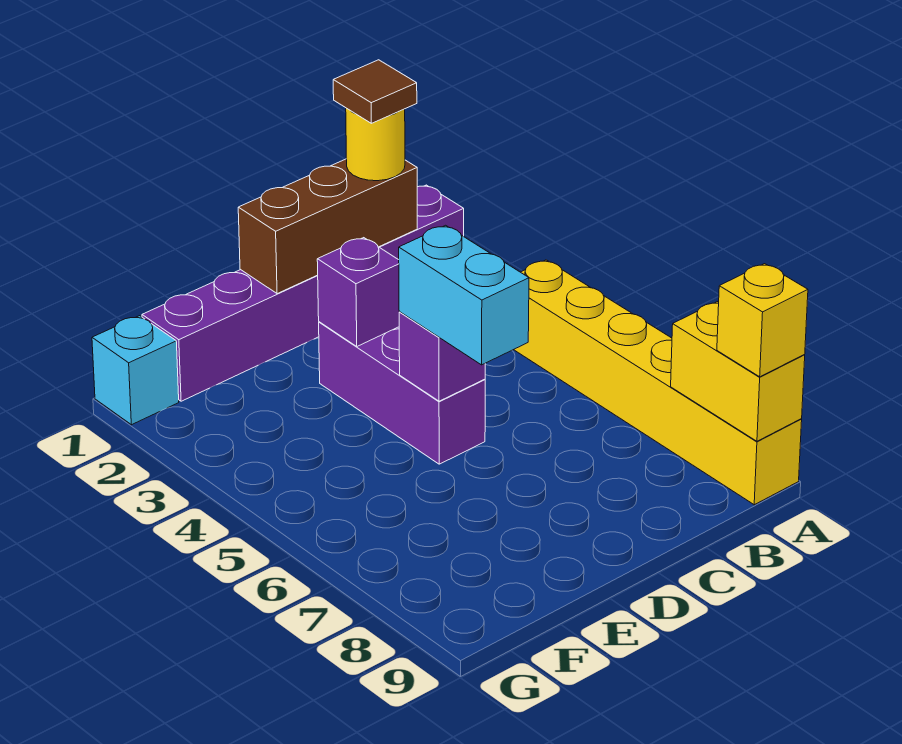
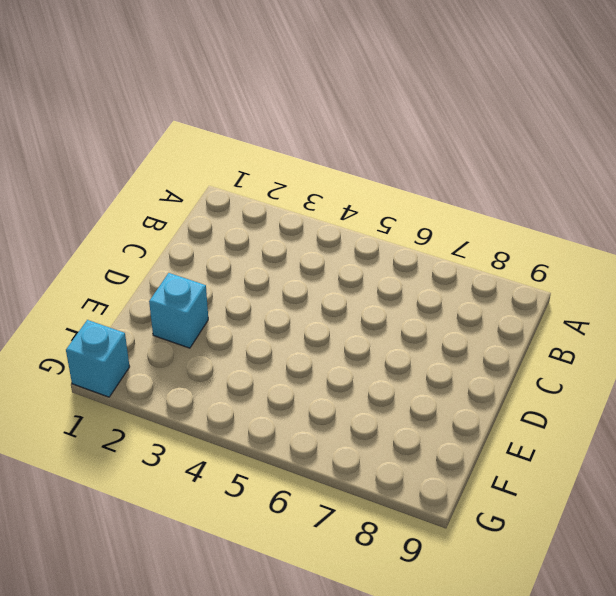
cyan 1x1 brick [149,273,208,348] -> none
none -> purple 1x6 brick [142,185,464,401]
none -> yellow 1x6 brick [514,260,802,505]
none -> purple 1x3 brick [319,322,485,464]

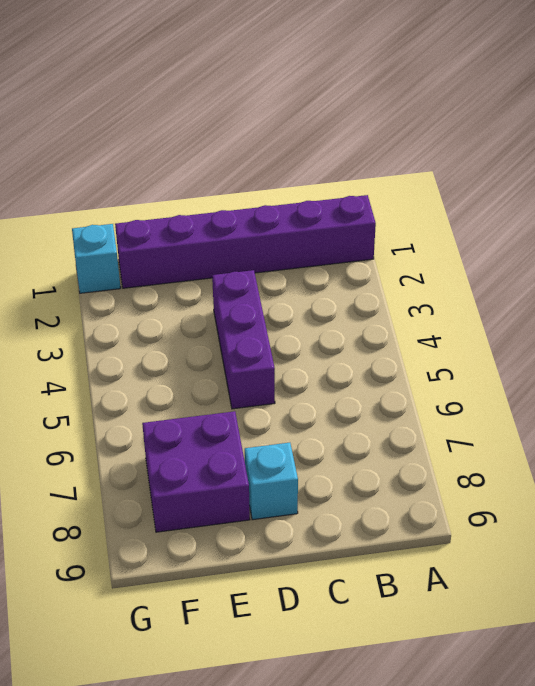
cyan 1x1 brick [245,443,298,520] -> none
purple 2x2 brick [142,411,250,532] -> none
none -> yellow 1x6 brick [514,260,802,505]
none -> yellow 1x2 brick [671,302,805,441]
none -> brown 1x3 brick [238,159,417,294]

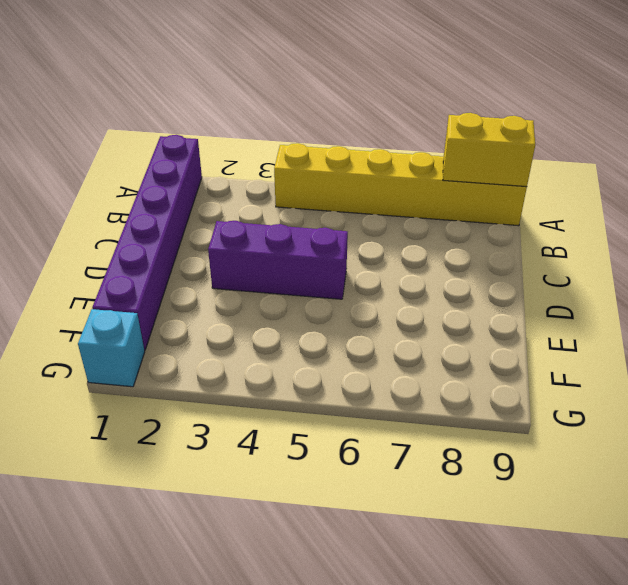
none -> brown 1x3 brick [238,159,417,294]
none -> purple 1x1 brick [317,238,399,347]
none -> purple 1x1 brick [399,312,485,401]

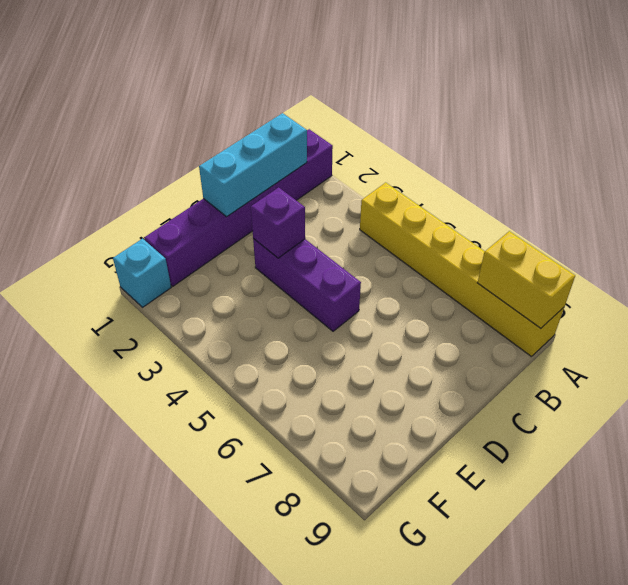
cyan 1x3 brick [199,113,307,217] -> brown 1x3 brick [238,159,417,294]
none -> purple 1x1 brick [399,312,485,401]
none -> yellow 1x1 brick [717,264,808,377]
none -> yellow 1x1 round brick [346,108,405,181]

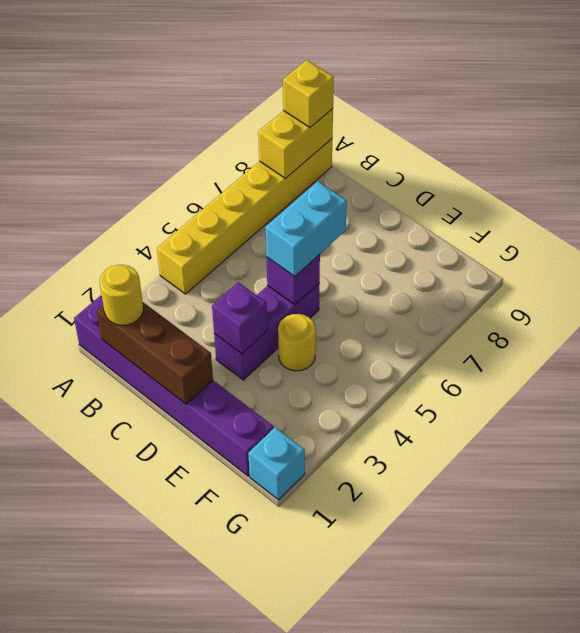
yellow 1x1 round brick [278,314,316,371] -> none
none -> brown 1x1 tile [333,60,417,123]

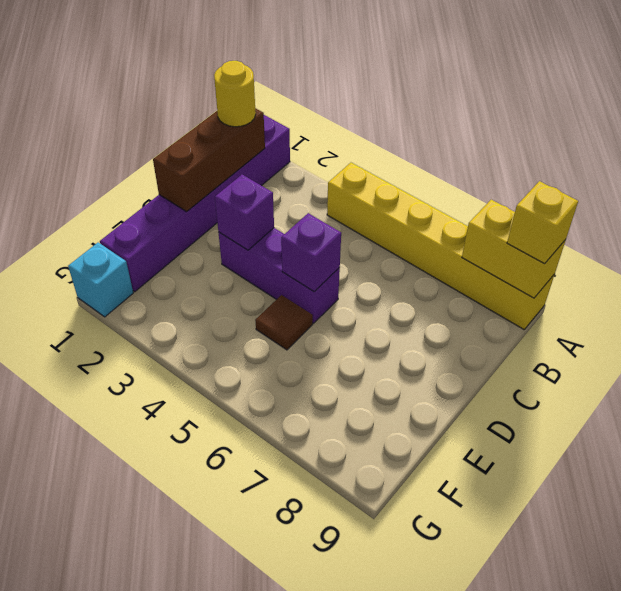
brown 1x1 tile [255,295,313,350] -> brown 1x1 tile moved to [333,60,417,123]
none -> cyan 1x2 brick [399,225,529,365]

